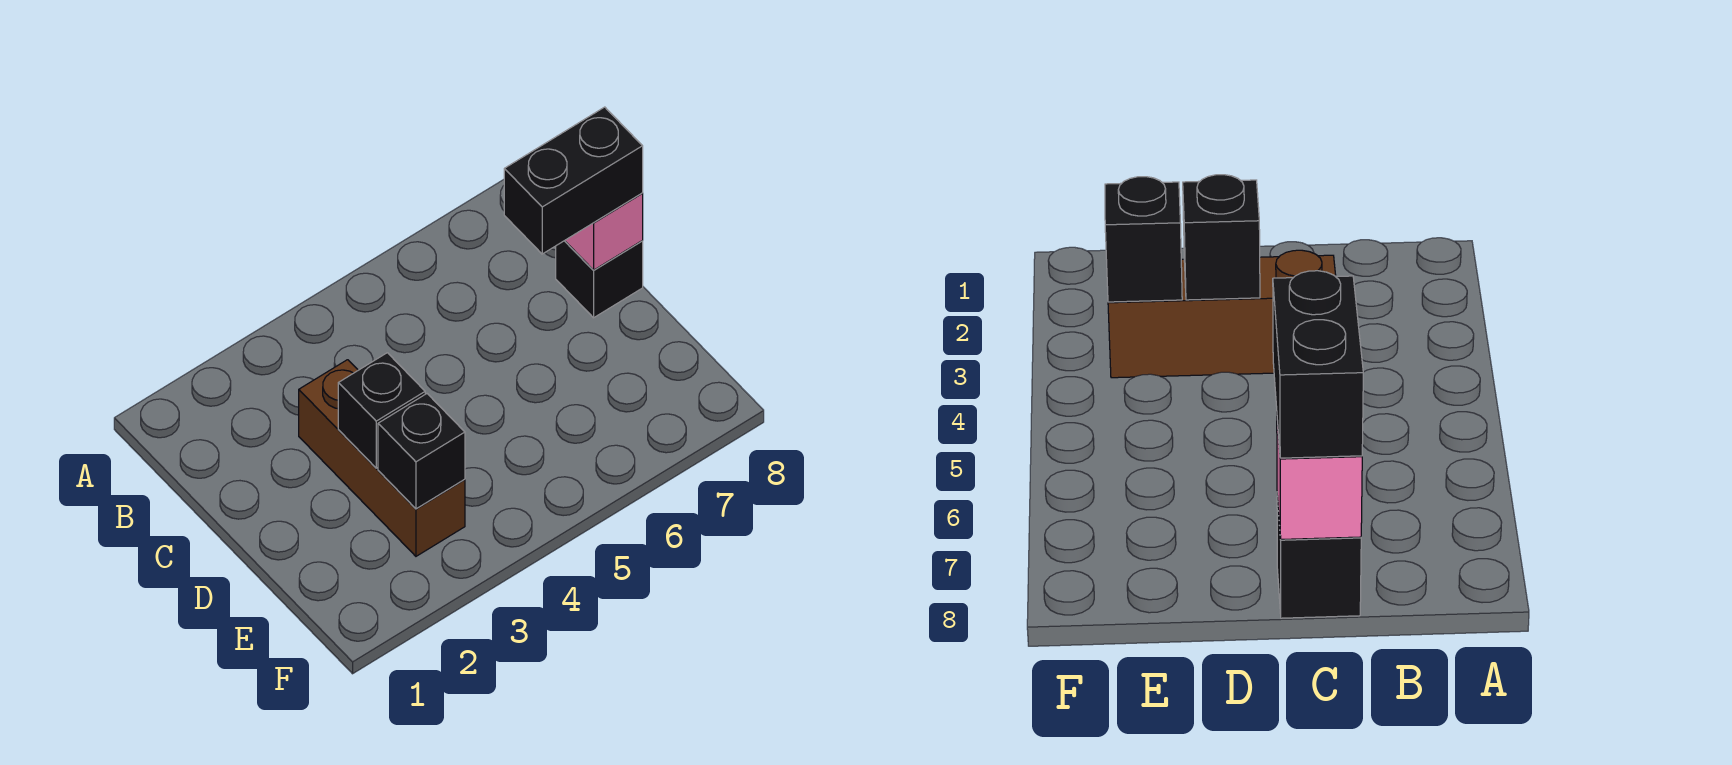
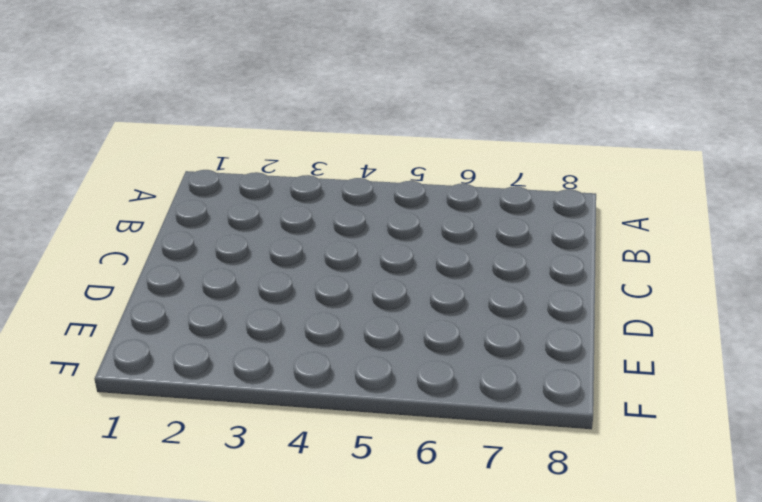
none -> brown 1x3 brick [299,360,465,556]
none -> black 1x1 brick [556,241,643,318]

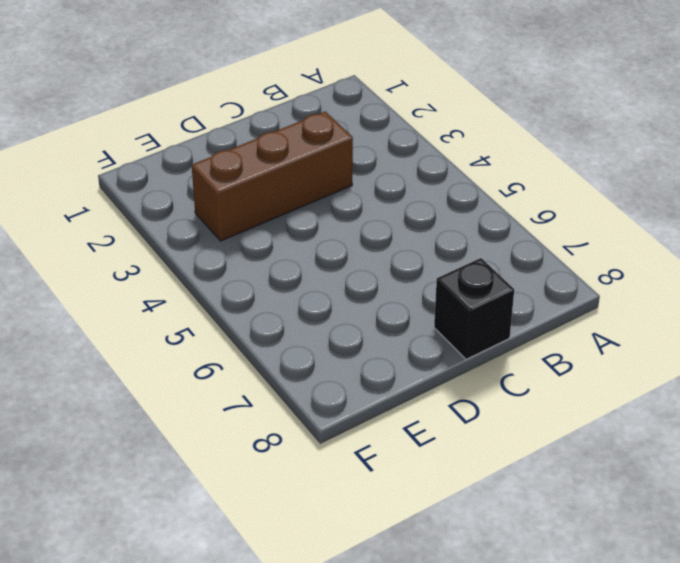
none -> pink 1x1 brick [565,193,643,270]
none -> black 1x1 brick [338,353,425,468]

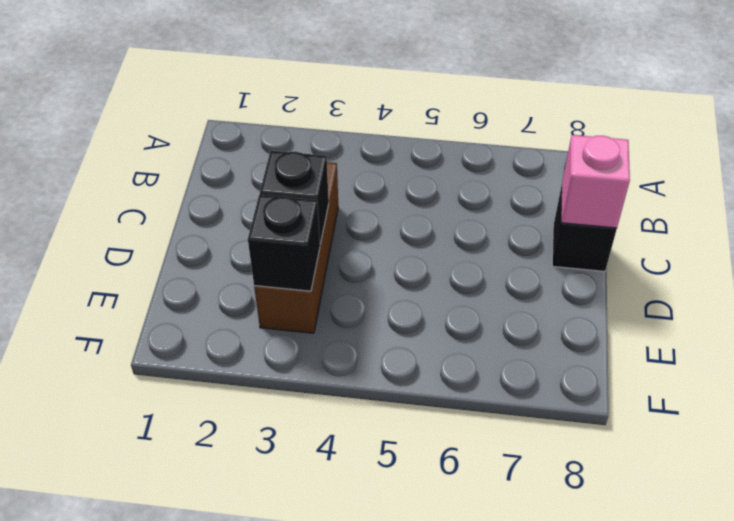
none -> black 1x2 brick [504,107,643,254]

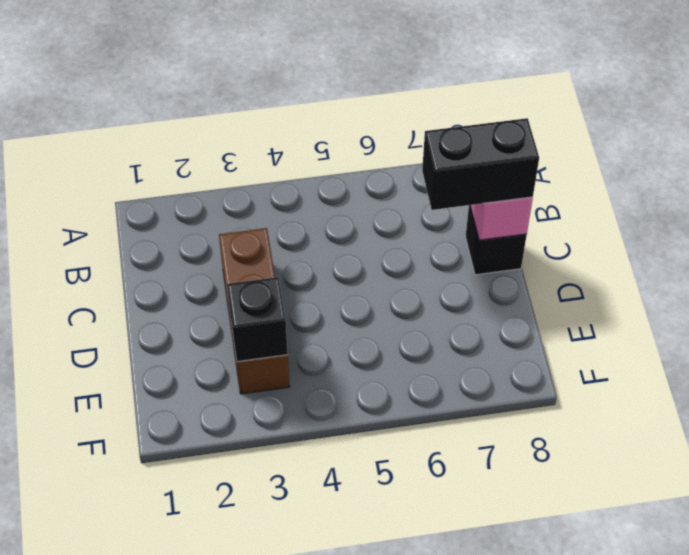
none -> black 1x1 brick [338,353,425,468]

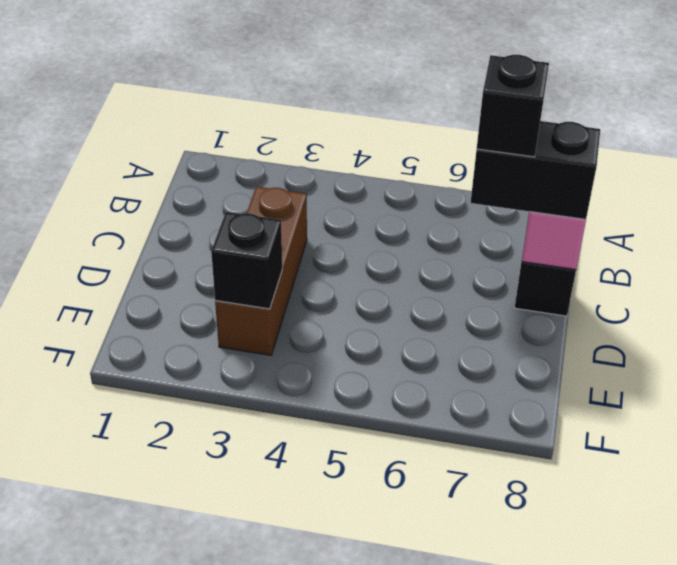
black 1x1 brick [477,55,549,157] -> black 1x1 brick moved to [338,353,425,468]

